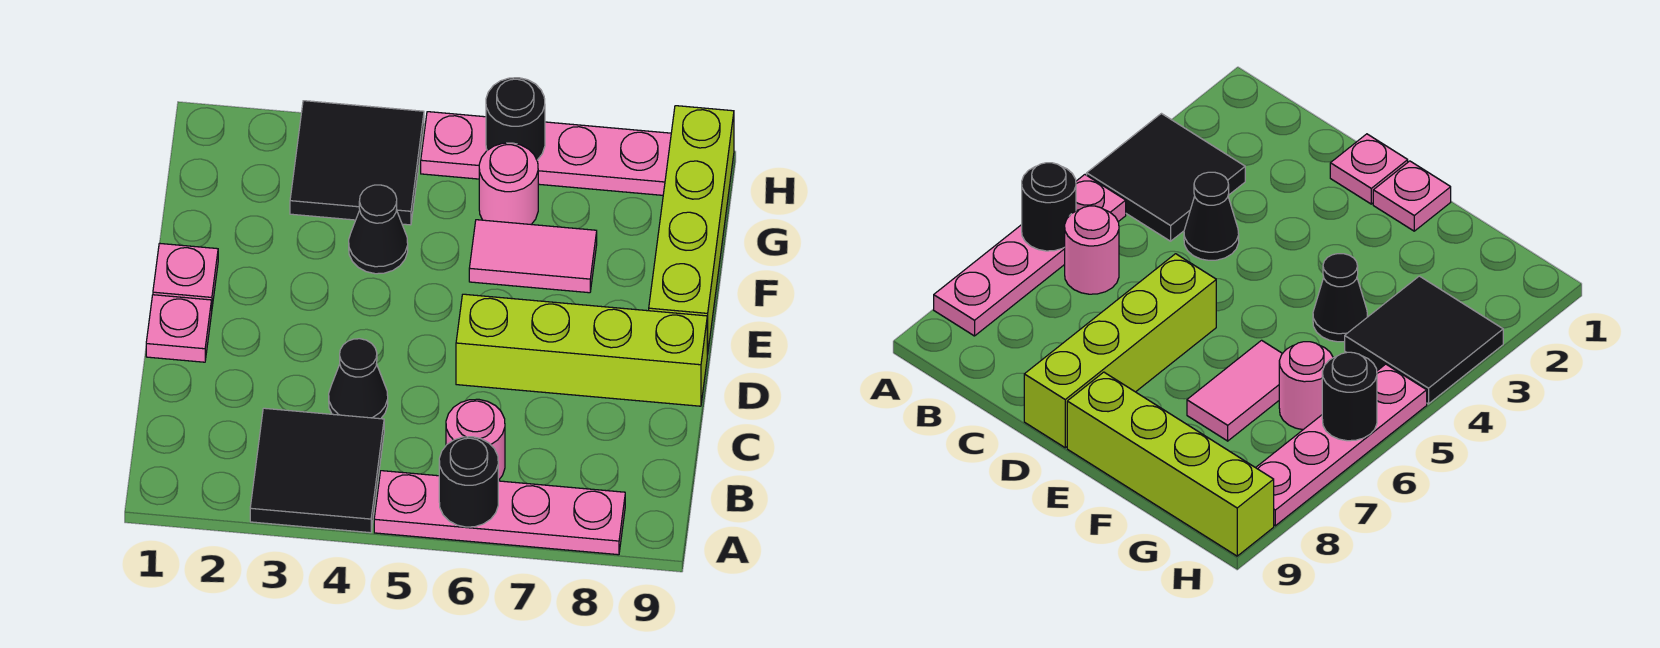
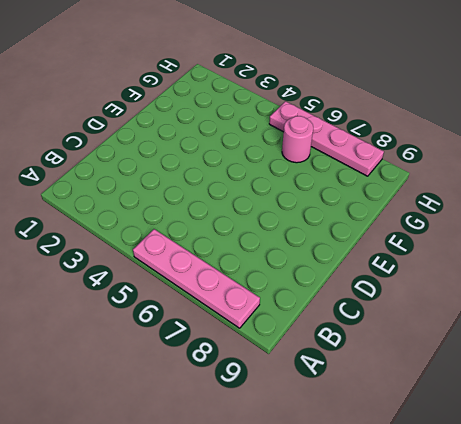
none -> black 2x2 tile [250,408,384,533]
none -> pink 1x1 round brick [446,399,505,480]
none -> black 1x1 cone [329,339,388,419]

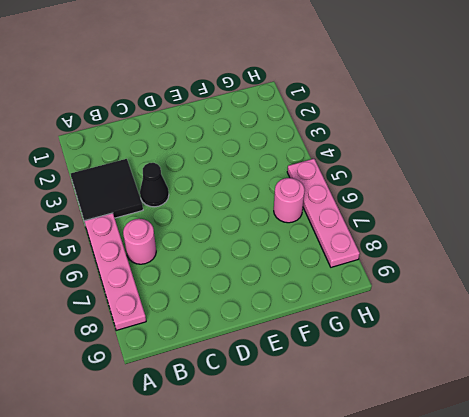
none -> pink 1x1 plate [146,295,212,362]
none -> lime 1x4 brick [456,294,707,406]
none -> pink 1x1 plate [153,243,218,306]

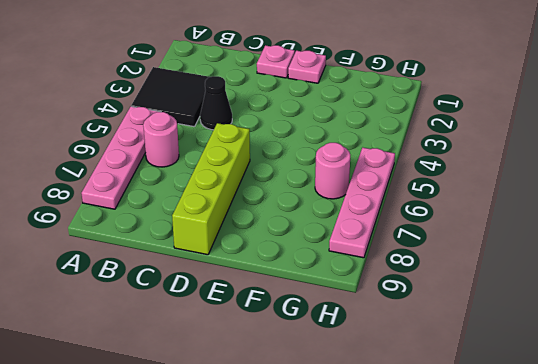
none -> lime 1x4 brick [649,106,734,355]
none -> black 1x1 cone [349,185,408,274]
none -> pink 1x2 tile [469,220,597,293]

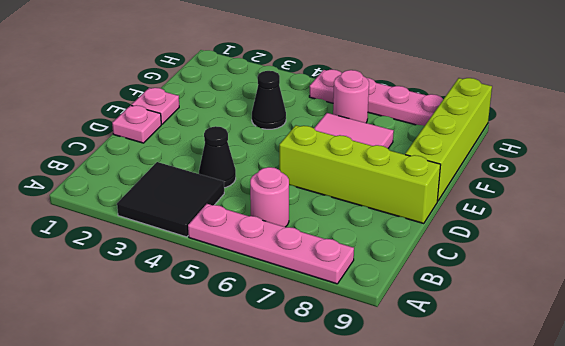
none -> black 2x2 tile [290,101,424,225]
none -> black 1x1 round brick [439,437,498,527]
none -> black 1x1 round brick [486,78,545,160]

